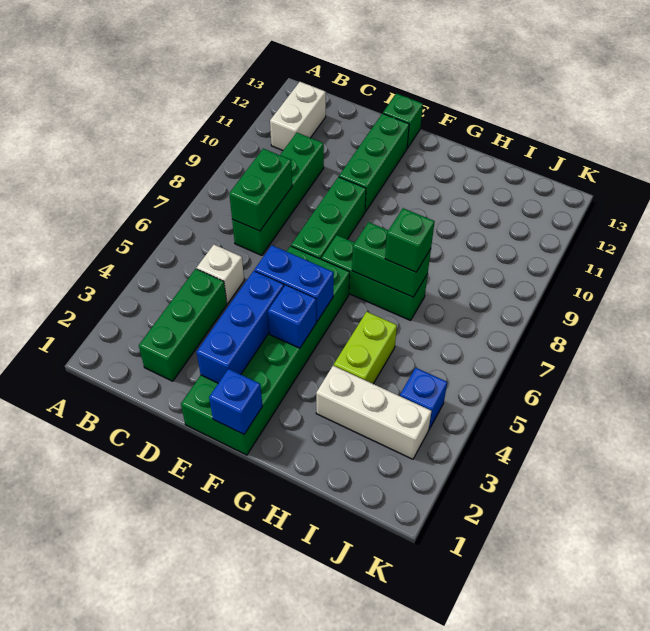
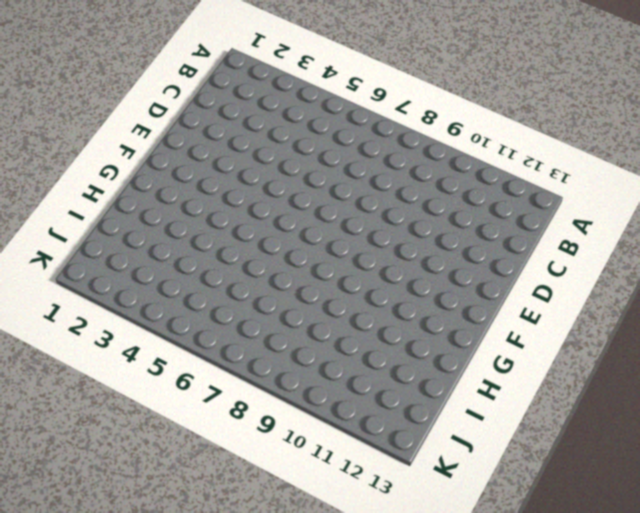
none -> white 1x2 brick [270,82,326,150]
none -> green 1x3 brick [139,269,227,381]
none -> white 1x1 brick [197,245,244,304]

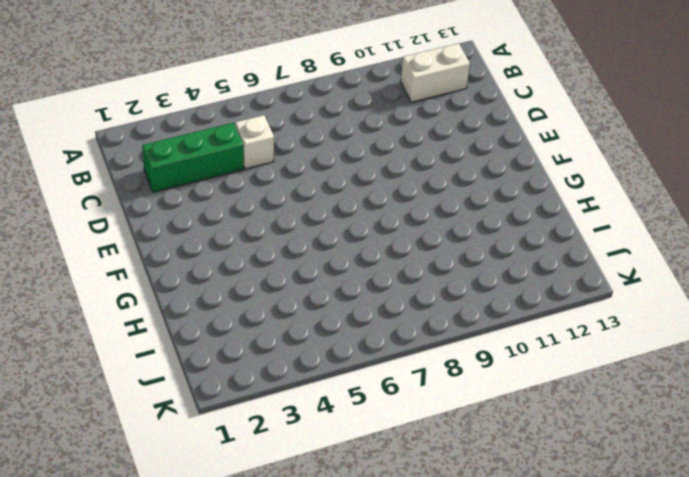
none -> green 1x4 brick [232,133,324,255]
none -> green 2x6 brick [181,246,350,455]
none -> green 1x3 brick [291,177,366,259]

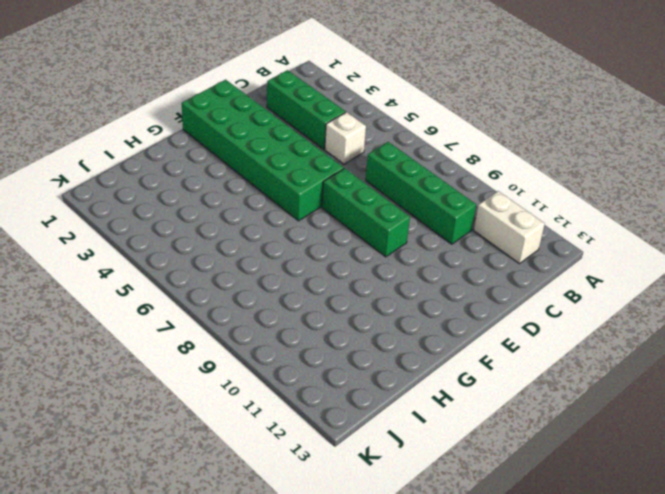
none -> green 1x3 brick [339,114,409,212]
none -> green 1x1 brick [383,93,423,148]
none -> green 1x3 brick [321,235,428,321]

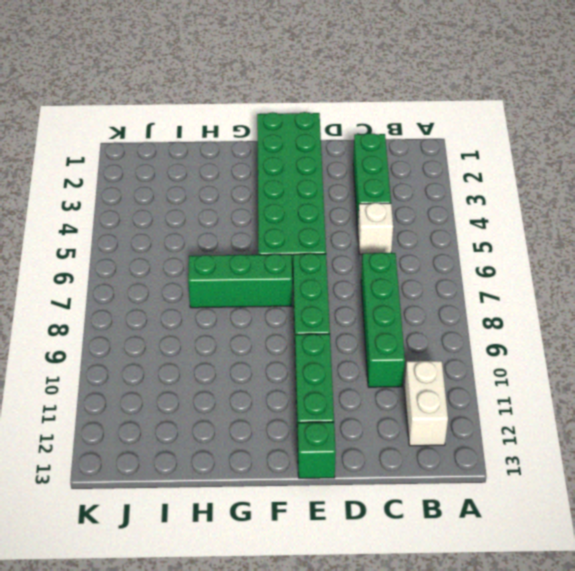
none -> white 1x3 brick [316,366,431,459]
none -> lime 1x2 brick [334,312,397,384]
none -> blue 1x1 brick [400,368,447,429]

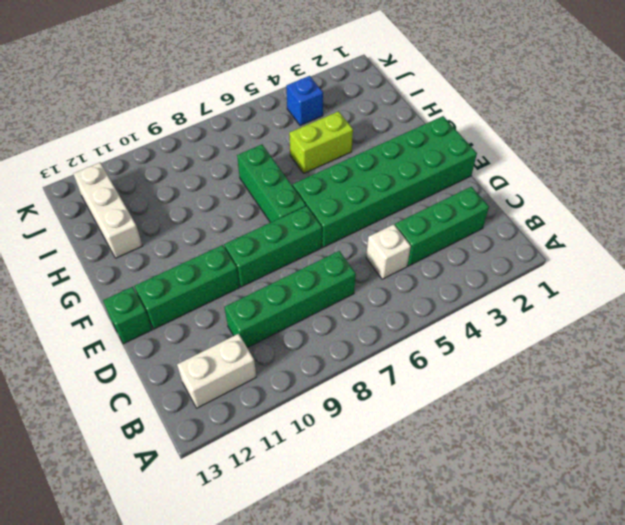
white 1x3 brick [73,163,142,258] -> white 1x3 brick moved to [316,366,431,459]
none -> green 1x2 brick [229,149,292,231]
none -> blue 1x3 brick [196,271,284,383]
none -> blue 1x2 brick [254,245,334,321]

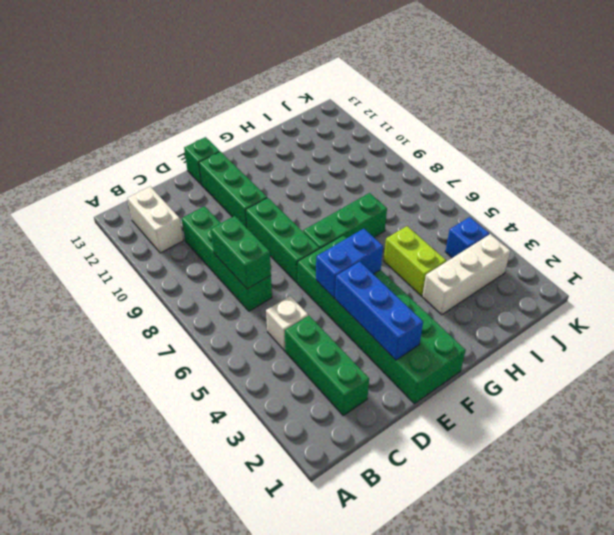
none -> blue 1x1 brick [209,369,262,434]
none -> blue 1x1 brick [268,285,316,348]
none -> green 1x2 brick [352,222,431,297]

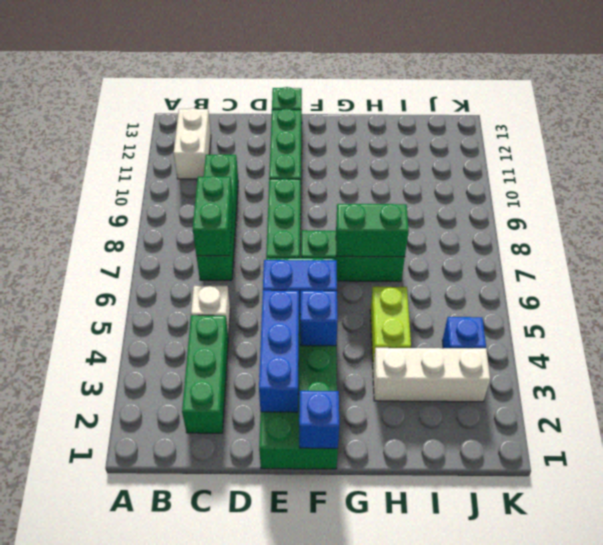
none -> green 1x1 brick [385,208,435,272]

